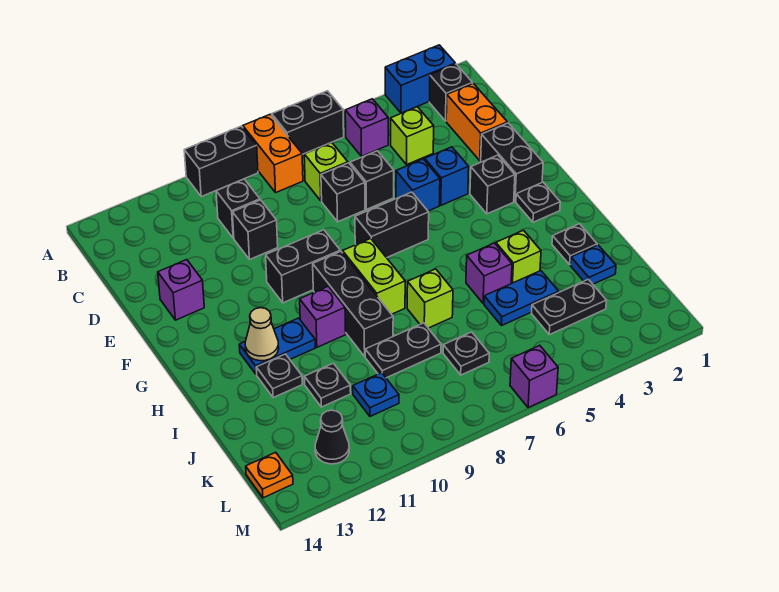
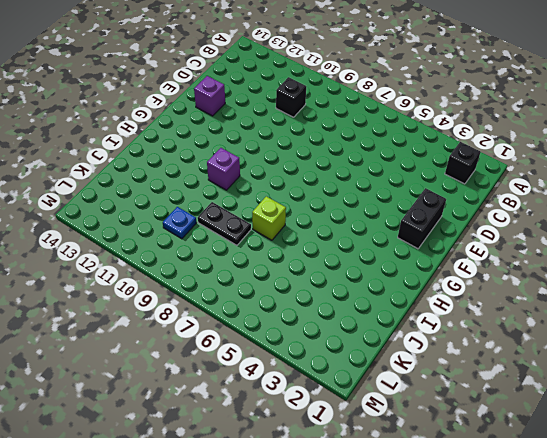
none -> blue 1x2 brick [385,45,455,113]
none -> black 1x2 brick [272,91,344,154]
none -> orange 1x2 brick [243,115,303,192]
none -> black 1x2 brick [184,126,258,196]

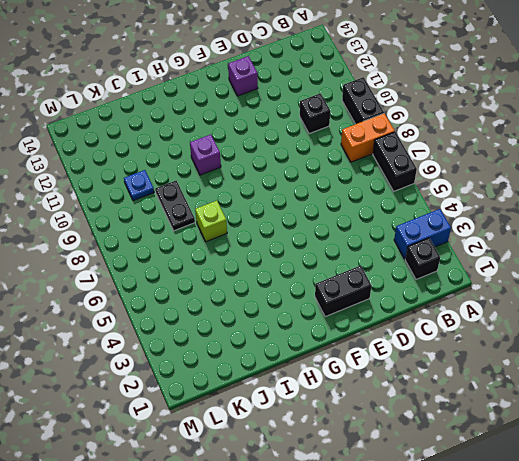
blue 1x2 brick [394,209,451,259] -> blue 1x2 brick turned to [385,45,455,113]
none -> purple 1x1 brick [345,99,388,157]
none -> orange 1x2 brick [446,83,507,161]
none -> lime 1x1 brick [391,107,434,164]
none -> lime 1x1 brick [304,142,348,201]

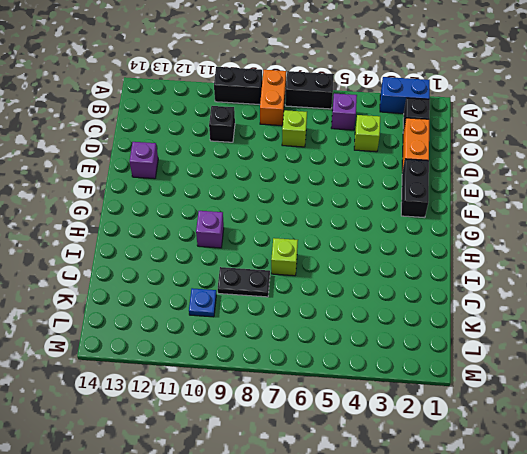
none -> black 1x1 brick [350,151,394,209]
none -> black 1x1 brick [321,163,365,222]
none -> black 1x1 brick [232,200,278,260]
none -> blue 1x1 brick [425,147,469,205]

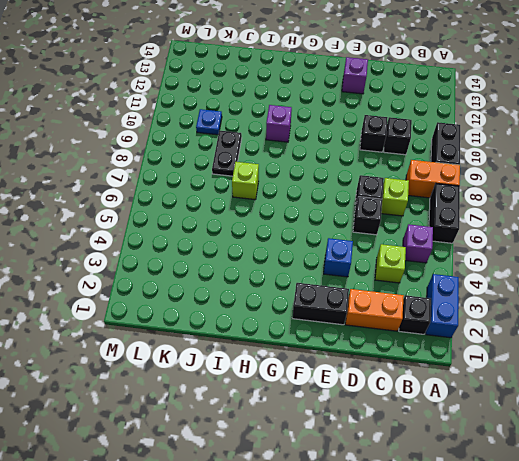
none -> blue 1x1 brick [396,159,440,211]
none -> black 1x1 brick [470,155,515,214]
none -> black 1x2 brick [355,192,429,258]
none -> black 1x2 brick [266,230,340,303]

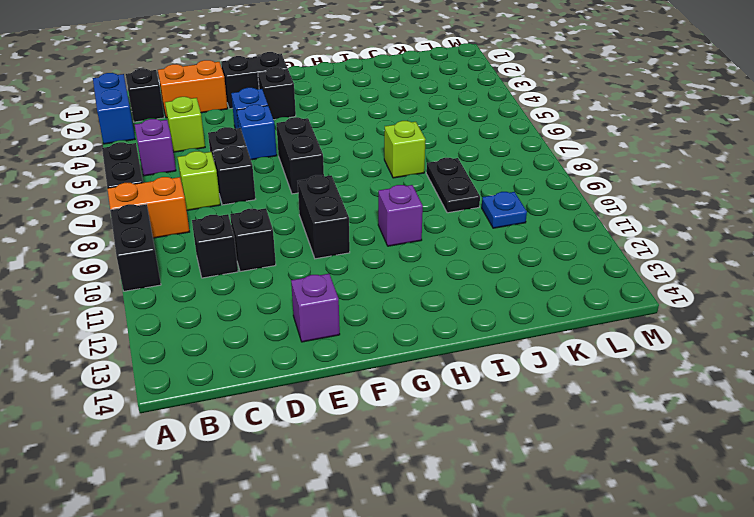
none -> black 1x1 plate [516,182,560,222]
none -> lime 1x2 brick [343,238,405,314]
none -> black 1x3 brick [313,251,393,356]
none -> blue 1x2 plate [239,318,315,374]

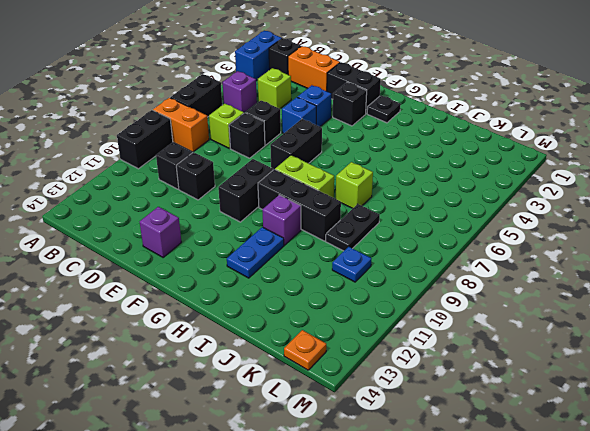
none -> black 1x1 plate [552,224,597,264]
none -> lime 1x1 brick [496,230,541,284]
none -> purple 1x1 brick [466,243,512,303]
none -> black 1x1 plate [256,354,302,398]

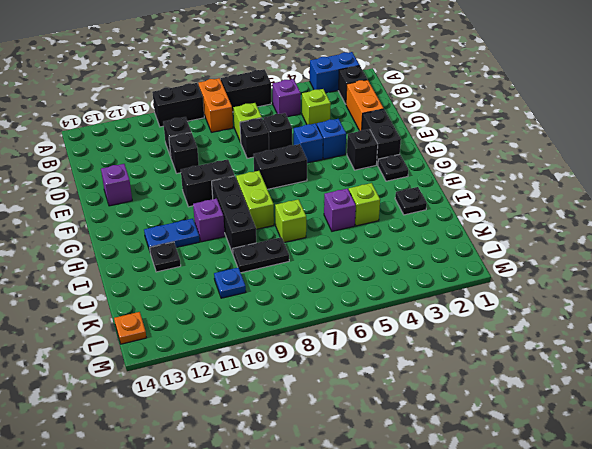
none -> blue 1x1 plate [571,245,616,284]
none -> blue 1x2 plate [484,271,559,326]
none -> black 1x1 plate [304,363,351,407]
none -> black 1x2 plate [532,279,607,335]

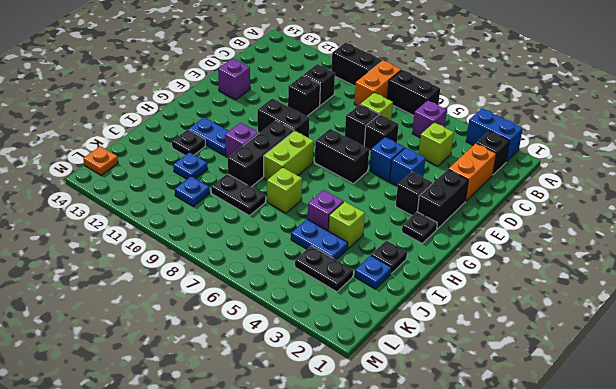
blue 1x1 plate [173,152,208,179] -> black 1x1 plate [304,363,351,407]
none -> black 1x1 plate [443,332,489,375]
none -> black 1x1 cone [315,410,349,464]
none -> purple 1x1 brick [510,345,558,408]
none -> tan 1x1 cone [245,308,279,361]

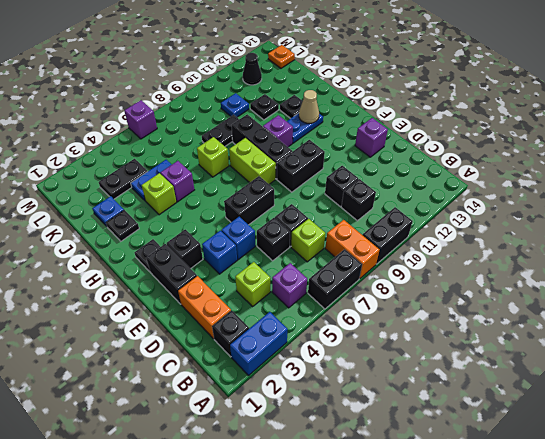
none -> black 1x1 plate [443,332,489,375]

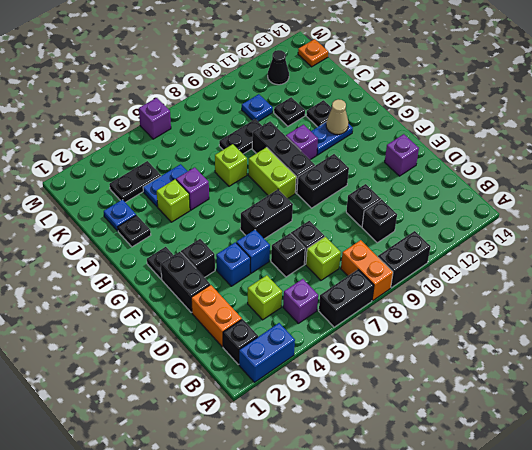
none -> black 1x1 plate [443,332,489,375]

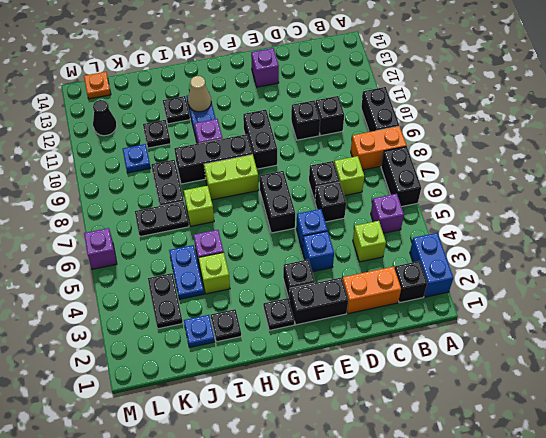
black 1x2 plate [135,201,189,237] -> black 1x1 plate [443,332,489,375]

